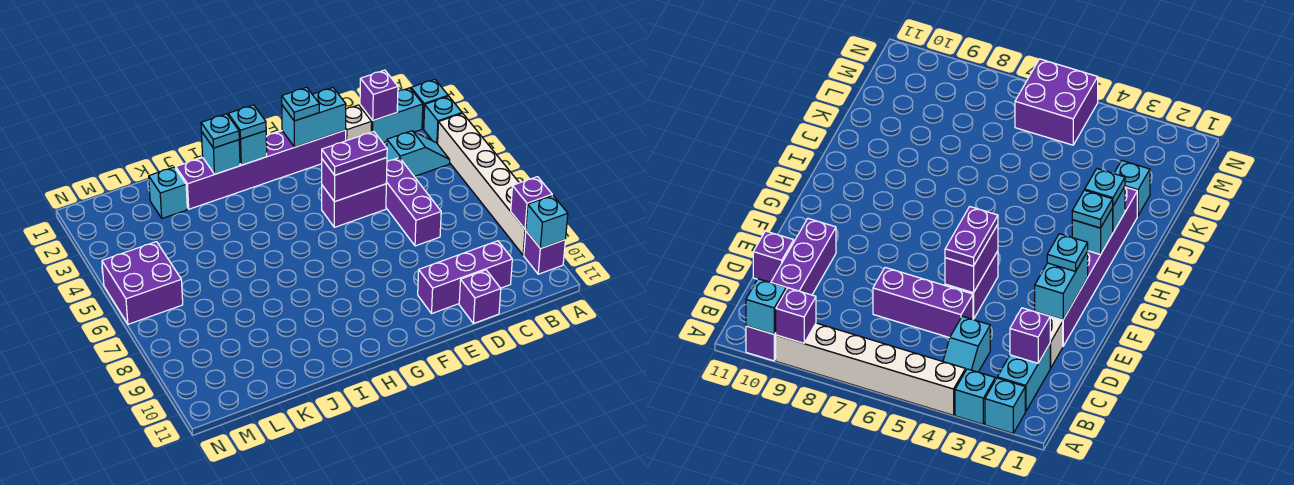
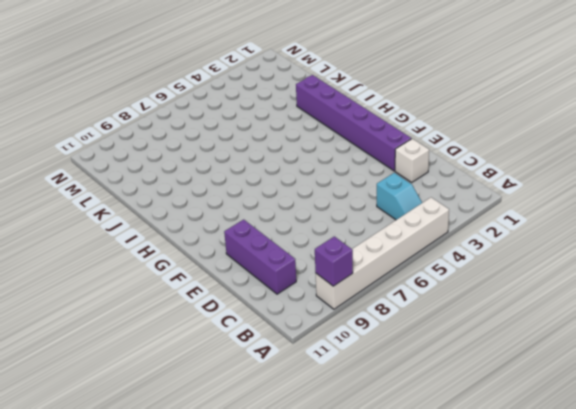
none -> cyan 1x1 brick [411,79,448,129]
none -> cyan 1x1 brick [424,96,462,144]
none -> purple 1x1 brick [524,231,565,274]

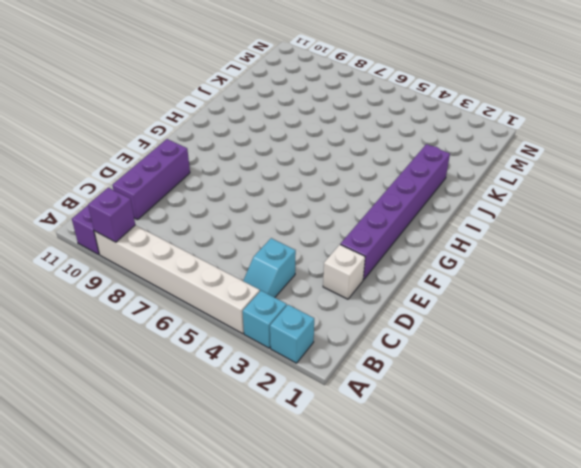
none -> cyan 1x2 brick [360,88,423,143]
none -> purple 1x3 brick [386,158,441,246]
none -> purple 1x1 brick [459,270,501,324]

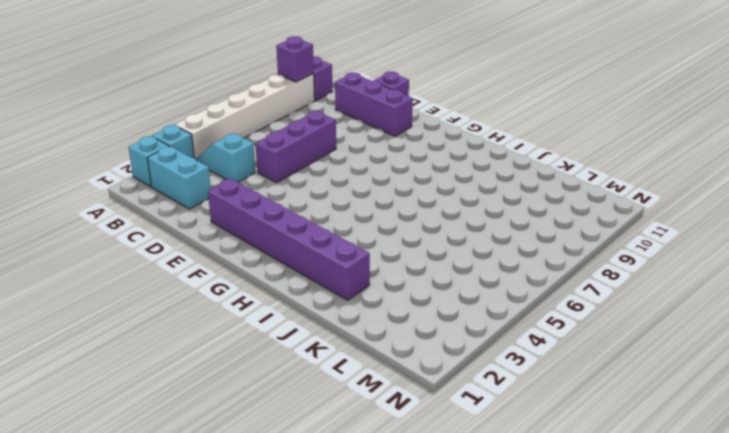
none -> white 1x1 brick [346,105,372,141]
none -> purple 1x2 brick [322,184,386,227]
none -> cyan 1x1 brick [149,167,187,218]

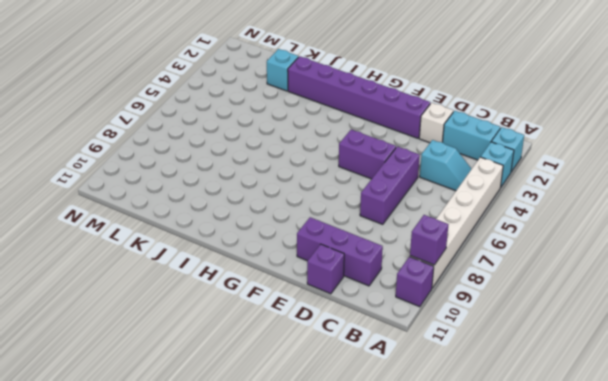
none -> purple 2x2 brick [102,242,183,324]
none -> cyan 1x1 brick [526,195,568,249]
none -> purple 1x1 brick [360,70,398,121]

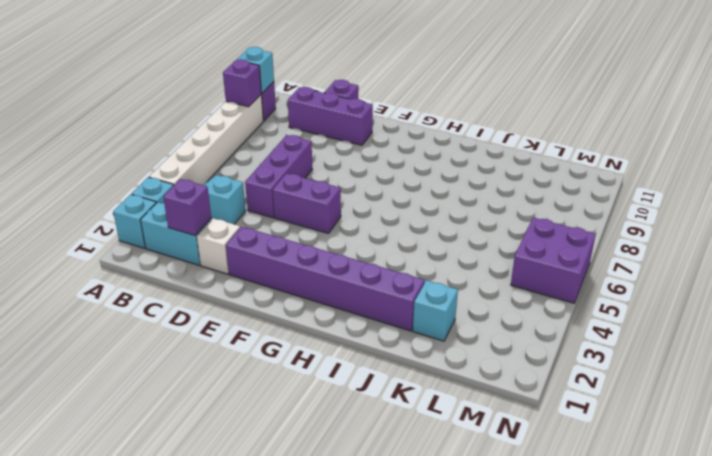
none -> cyan 1x2 brick [282,88,346,147]
none -> purple 1x2 brick [322,158,387,202]
none -> cyan 1x1 brick [239,131,267,165]

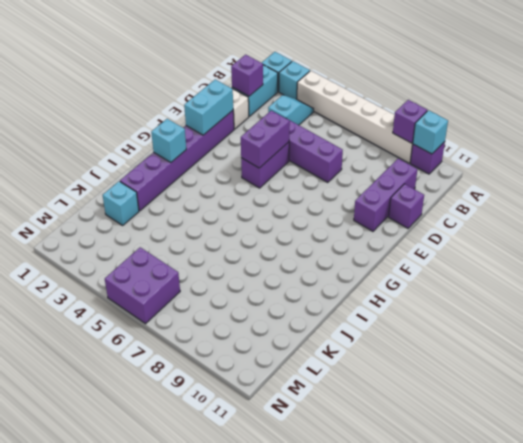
none -> cyan 1x1 brick [202,133,240,174]
none -> purple 1x2 plate [322,132,387,175]
none -> cyan 1x1 plate [282,87,319,121]

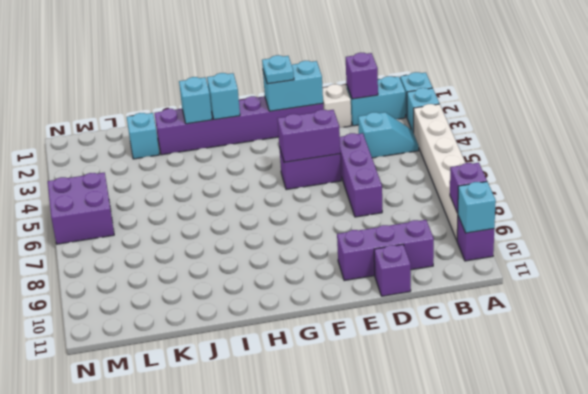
none -> purple 1x2 plate [322,132,387,175]
none -> cyan 1x1 plate [228,105,266,139]
none -> cyan 1x1 plate [201,114,239,148]

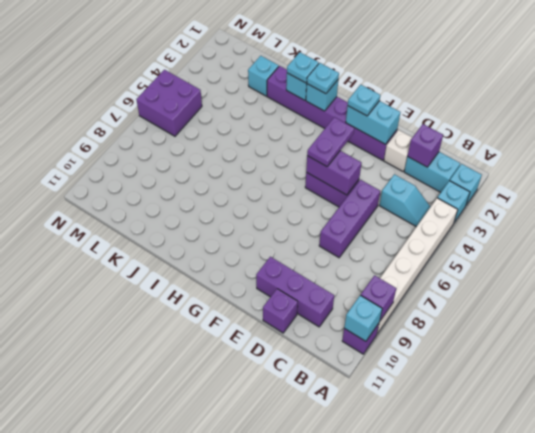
purple 1x2 plate [307,117,354,167] -> purple 1x2 plate turned to [322,132,387,175]

